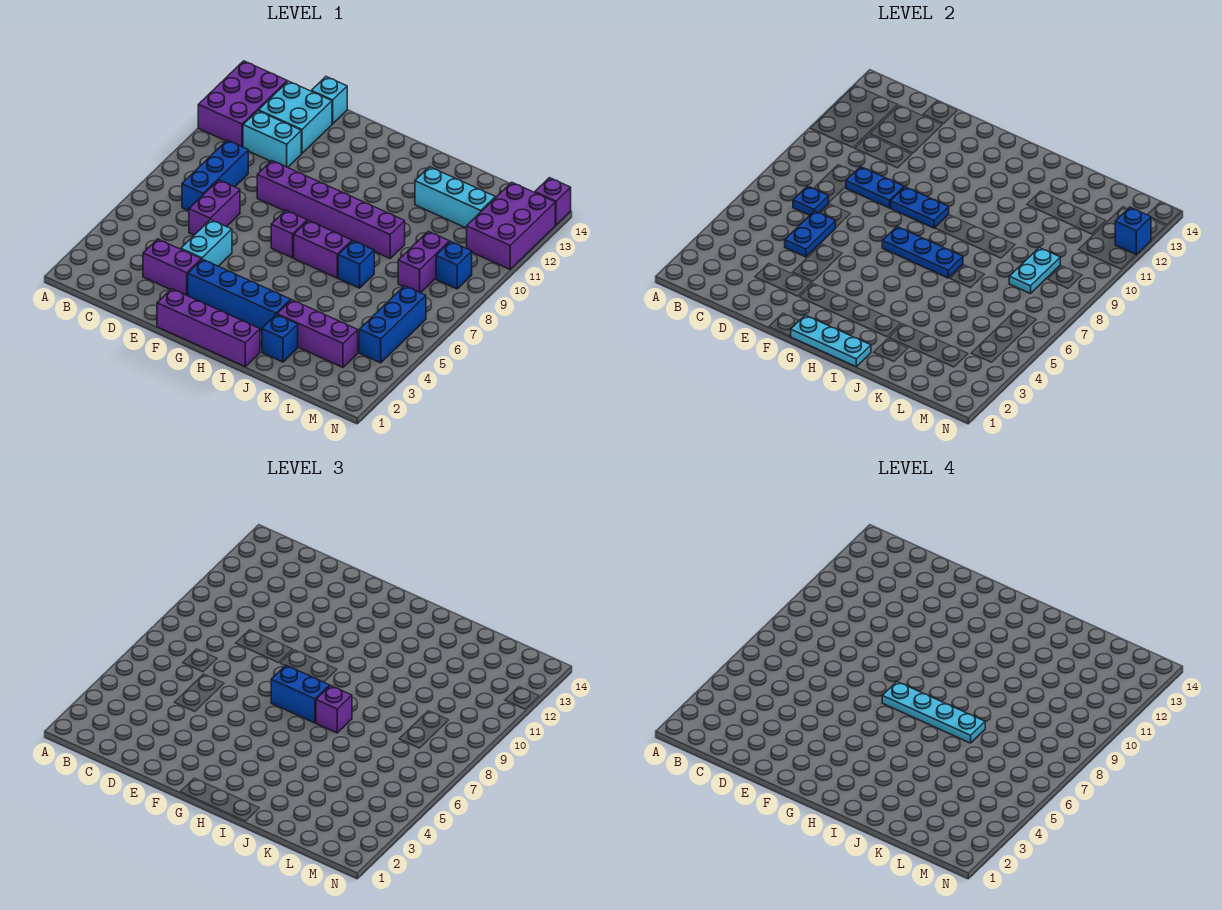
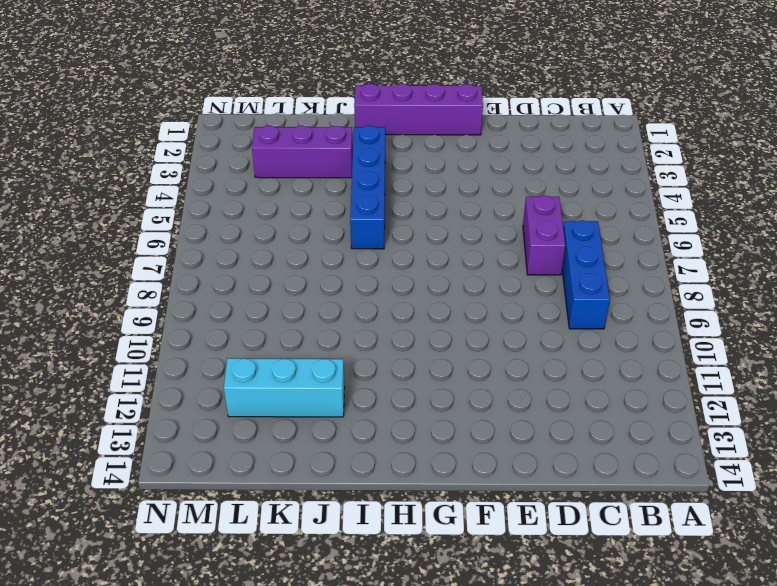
blue 1x4 brick [350,126,385,249] -> blue 1x4 brick turned to [188,259,291,331]
none -> purple 2x3 brick [198,61,287,147]
none -> cyan 1x2 brick [243,111,301,167]
none -> cyan 2x2 brick [258,81,332,153]
none -> purple 1x2 brick [143,239,201,296]

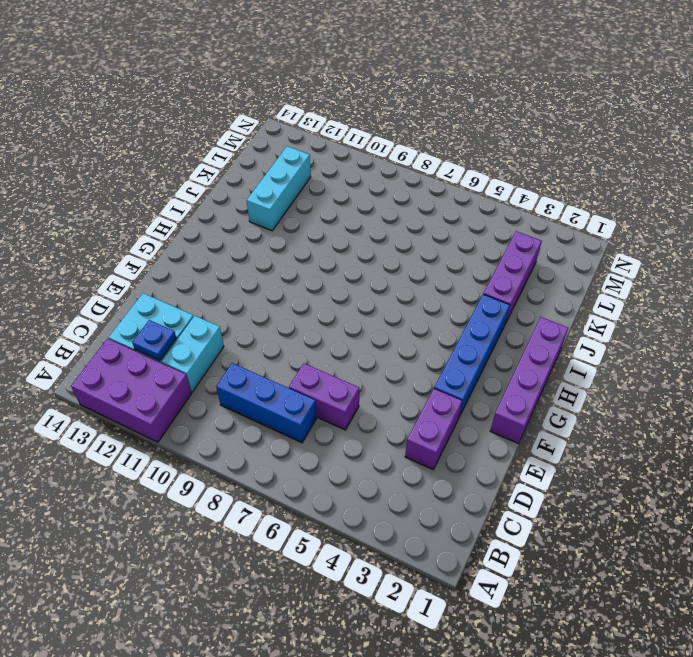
blue 1x1 plate [132,320,176,360] -> blue 1x1 plate moved to [793,186,829,215]
none -> cyan 1x1 brick [311,77,347,124]
none -> cyan 1x2 brick [181,220,232,266]
none -> purple 1x6 brick [257,161,405,258]
none -> purple 1x1 brick [271,210,307,258]

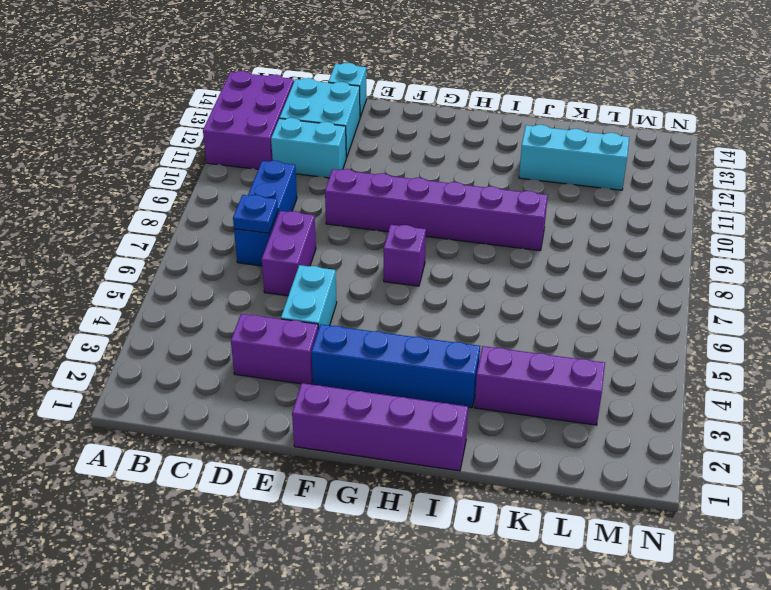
none -> purple 1x2 brick [294,220,352,278]
none -> blue 1x1 brick [262,315,298,362]
none -> blue 1x1 brick [338,241,374,288]
none -> purple 1x2 brick [398,231,449,293]

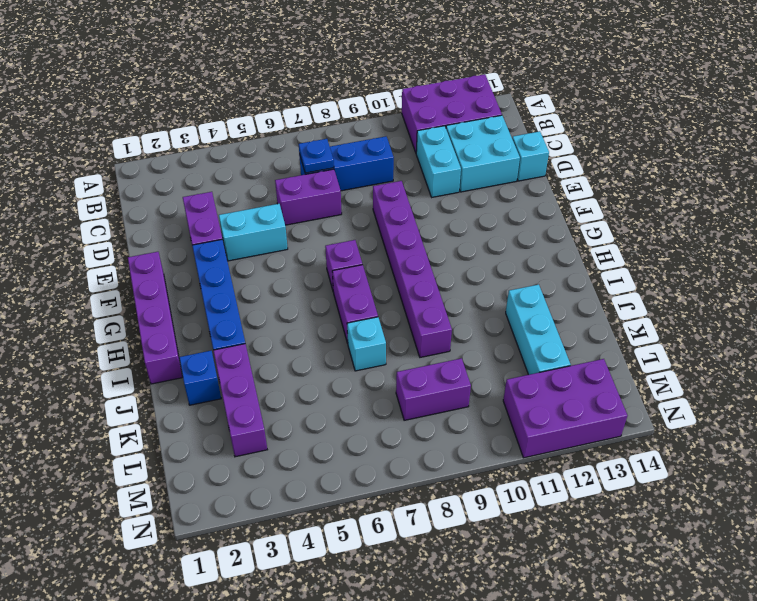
cyan 1x1 brick [347,317,386,371] -> blue 1x1 brick [338,241,374,288]
none -> blue 1x3 brick [359,286,426,363]
none -> blue 1x1 brick [436,241,472,289]
none -> purple 1x1 brick [535,178,571,225]
none -> blue 1x2 plate [785,211,836,257]

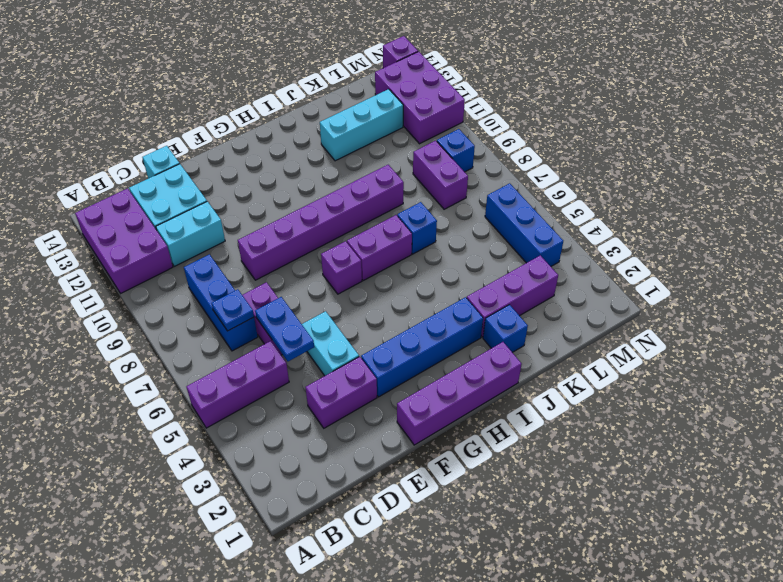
purple 1x3 brick [186,341,289,428] -> none
none -> blue 1x2 plate [846,167,904,208]
none -> blue 1x2 plate [891,187,949,228]
none -> cyan 1x3 plate [790,315,871,367]
none -> blue 1x3 plate [882,227,963,278]

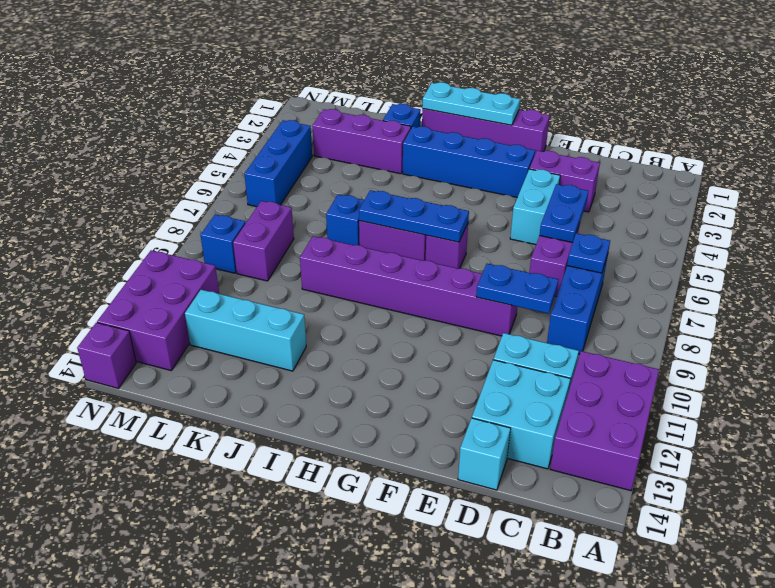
none -> blue 1x2 plate [891,187,949,228]
none -> cyan 1x2 plate [1009,248,1060,294]
none -> blue 1x1 brick [1115,207,1151,255]
none -> blue 1x2 brick [271,665,329,723]

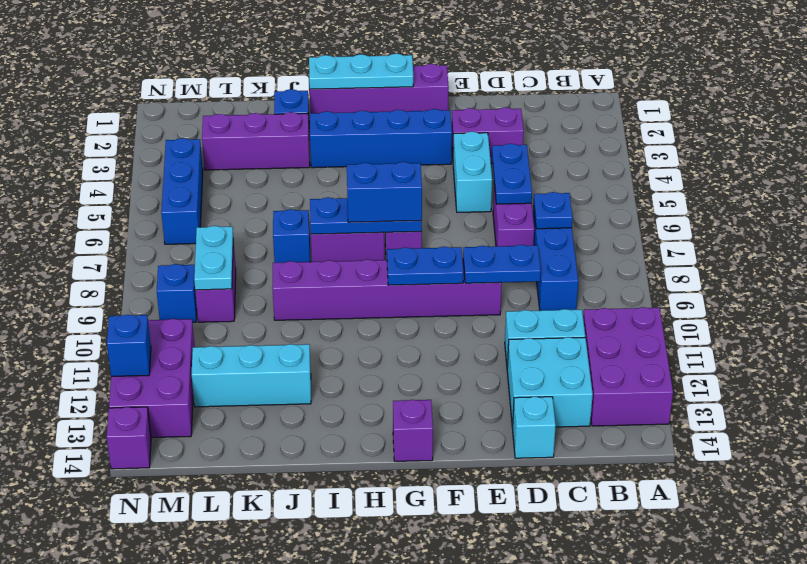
purple 1x1 brick [393,400,433,461] -> purple 1x1 brick moved to [316,686,352,733]
none -> cyan 1x4 plate [882,682,985,743]

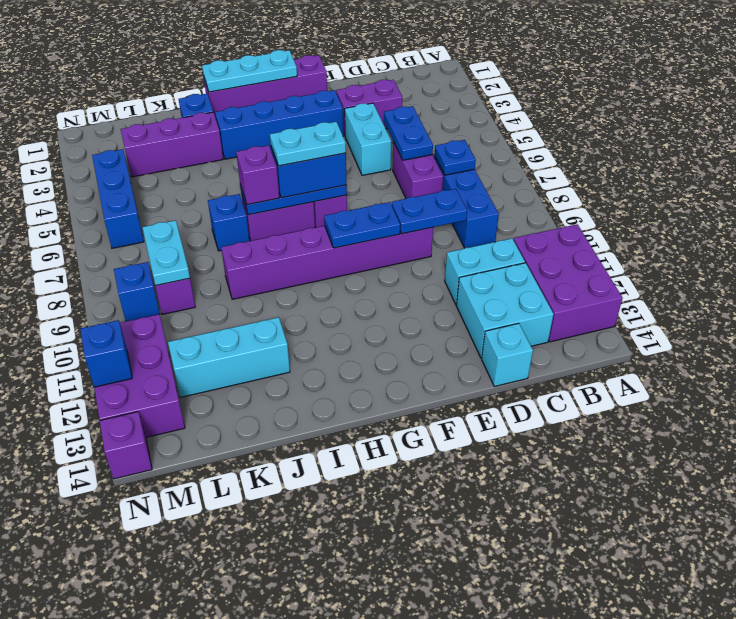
cyan 1x2 plate [270,122,346,166] -> cyan 1x4 plate [882,682,985,743]

